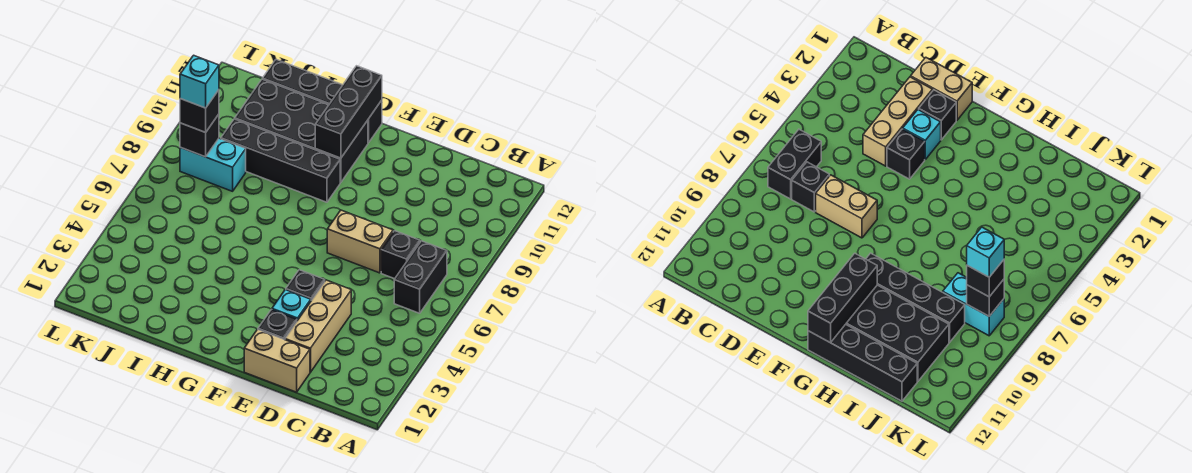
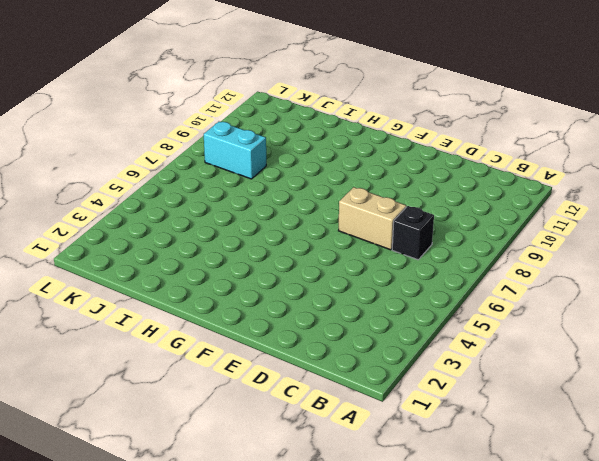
none -> black 1x2 brick [394,241,447,313]
none -> tan 1x2 brick [244,329,310,392]
none -> tan 1x3 brick [285,280,351,372]

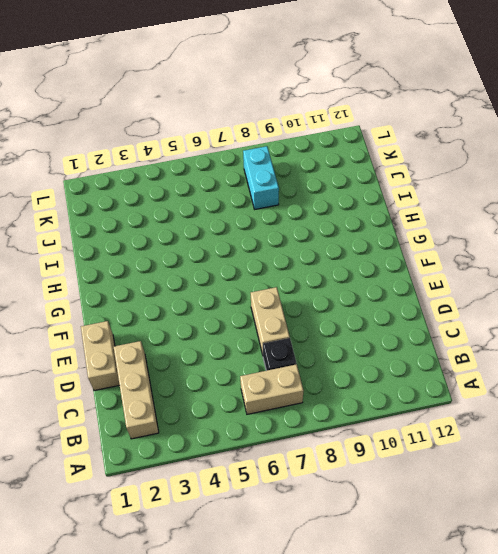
tan 1x3 brick [114,341,159,439] -> tan 1x3 brick turned to [285,280,351,372]
tan 1x2 brick [240,364,304,414] -> black 1x2 brick [394,241,447,313]
none -> black 1x1 brick [258,309,297,340]
none -> cyan 1x1 brick [272,290,311,321]
none -> black 1x1 brick [286,270,325,300]

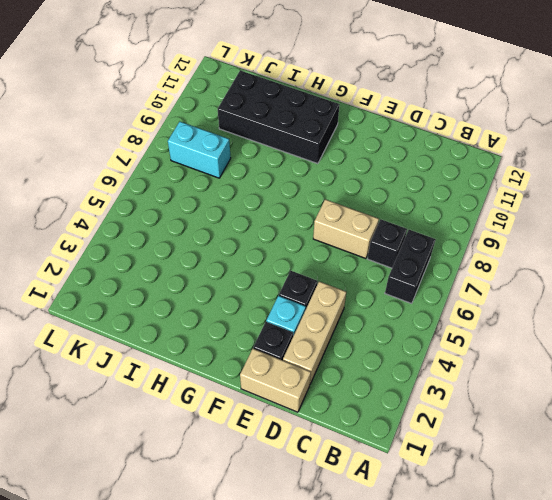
none -> black 1x4 brick [221,119,340,202]
none -> black 1x4 brick [263,60,382,143]
none -> black 1x3 brick [315,66,382,158]

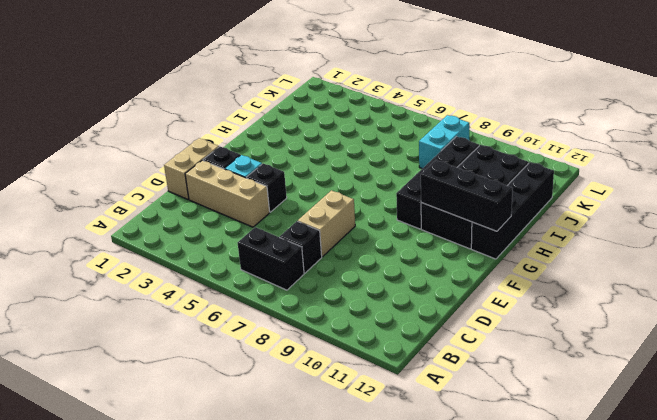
none -> black 1x1 brick [180,114,219,157]
none -> black 1x1 brick [180,90,219,132]
none -> cyan 1x1 brick [180,55,219,108]

